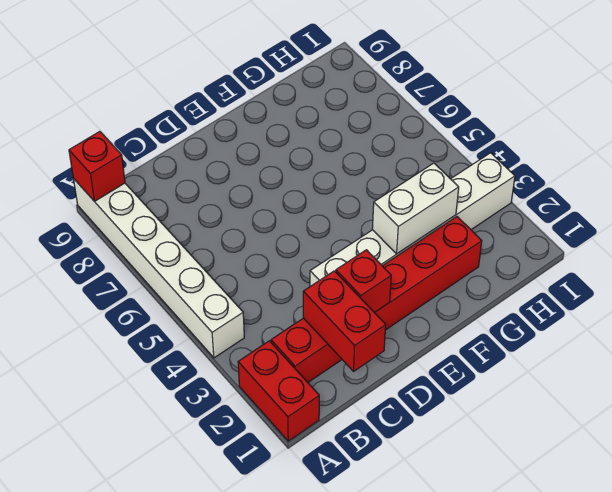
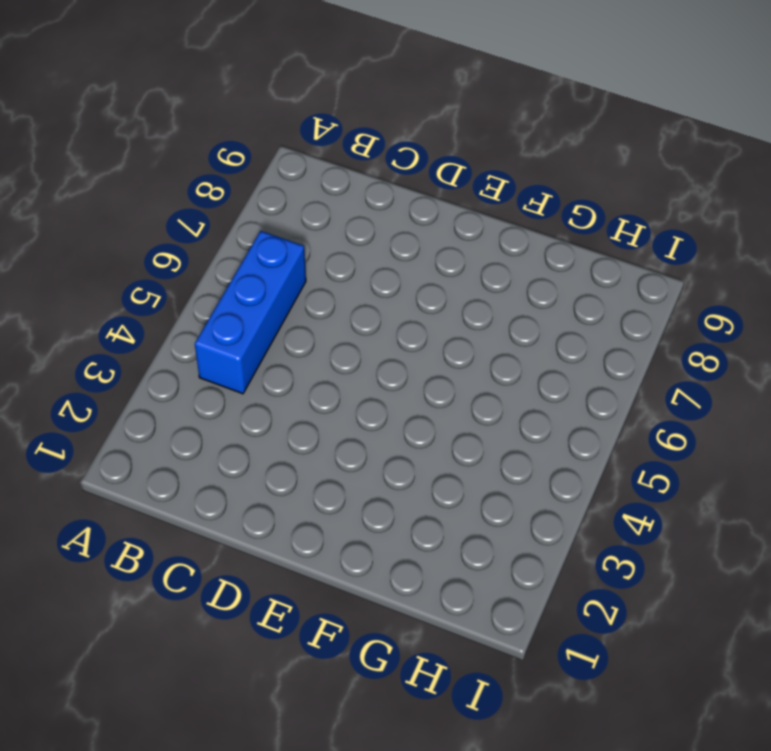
blue 1x3 brick [195,231,306,394] -> none
none -> red 1x2 brick [238,341,319,441]
none -> white 1x6 brick [73,178,244,358]

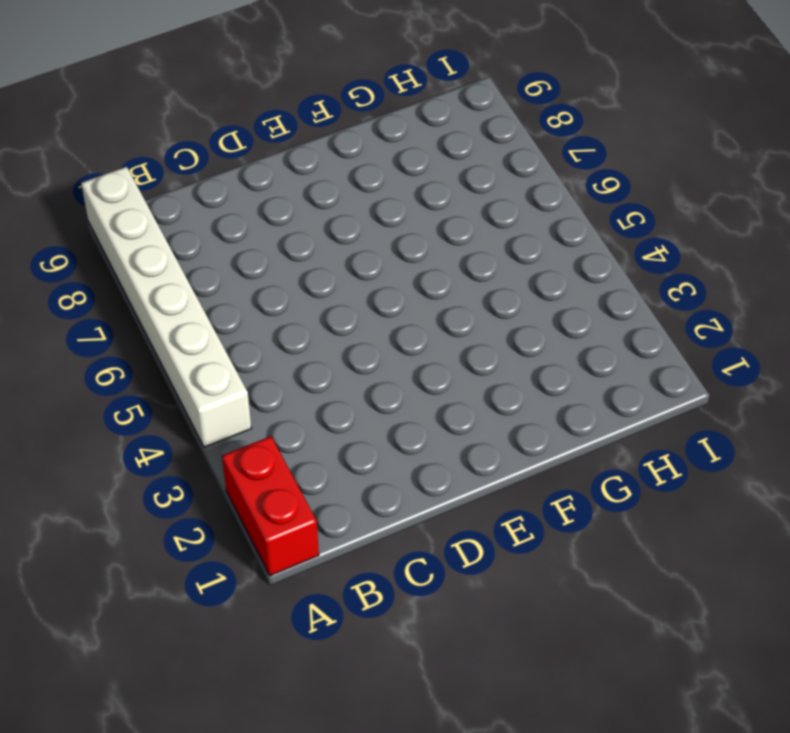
none -> red 1x6 brick [271,217,482,382]
none -> white 1x6 brick [310,153,515,286]

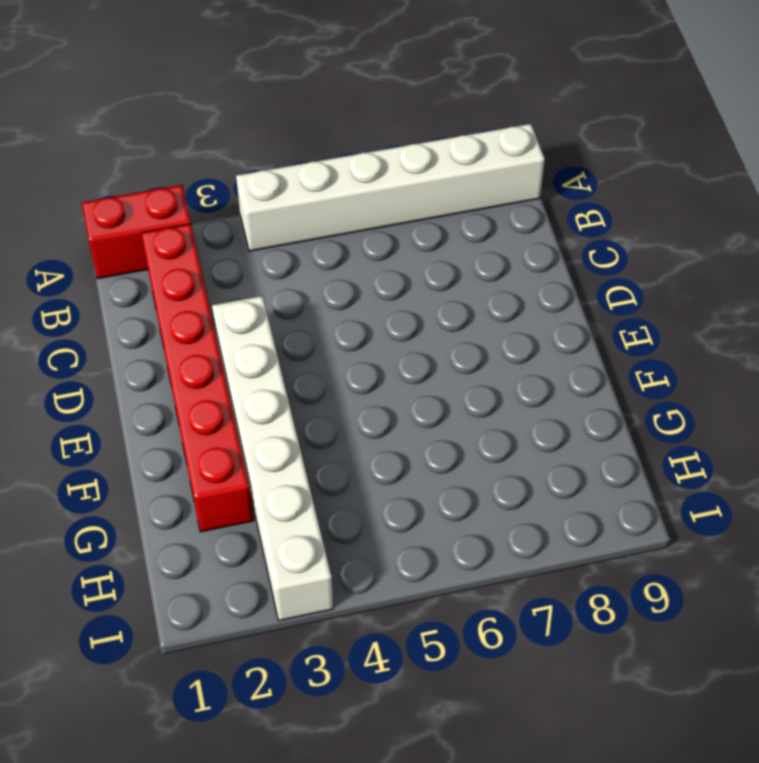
none -> red 1x1 brick [69,132,125,201]
none -> red 1x2 brick [303,271,386,371]

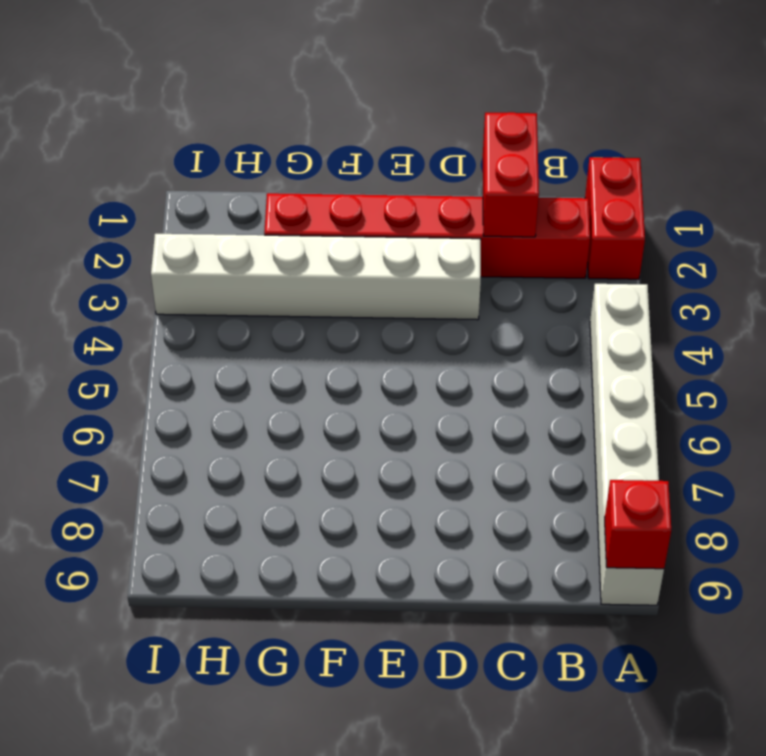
none -> red 1x1 brick [336,250,391,312]
none -> white 1x2 brick [372,163,459,254]

